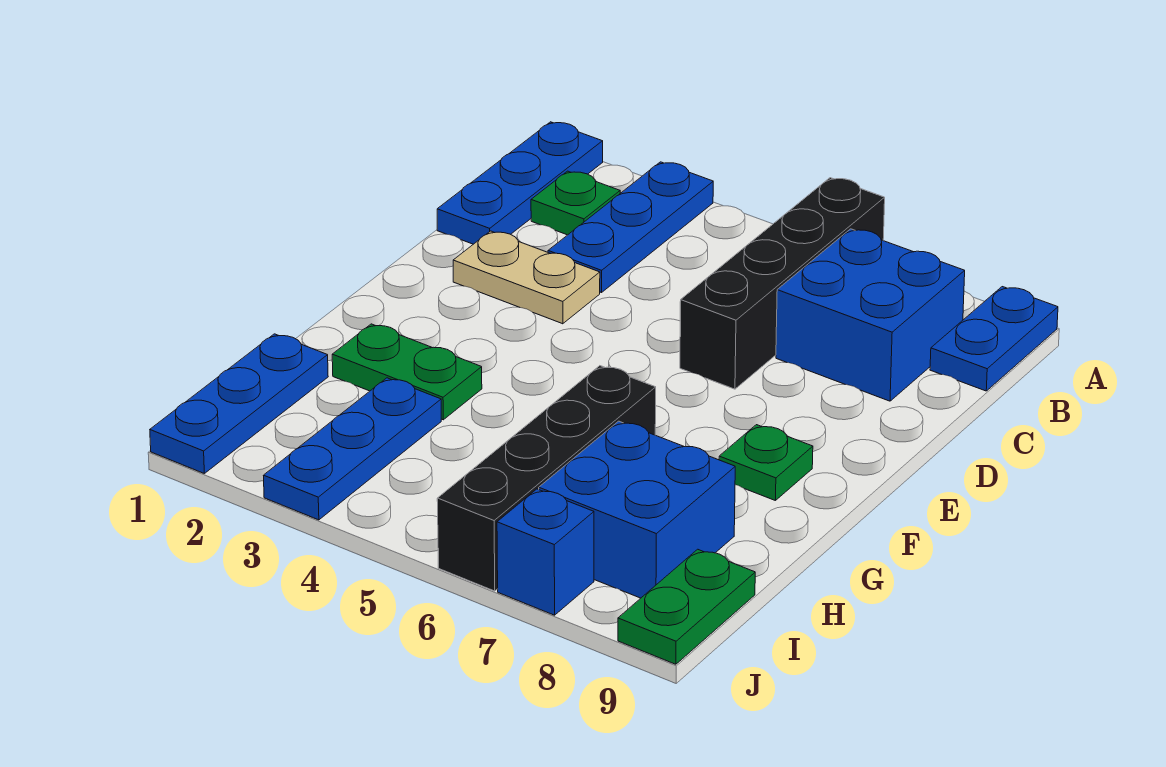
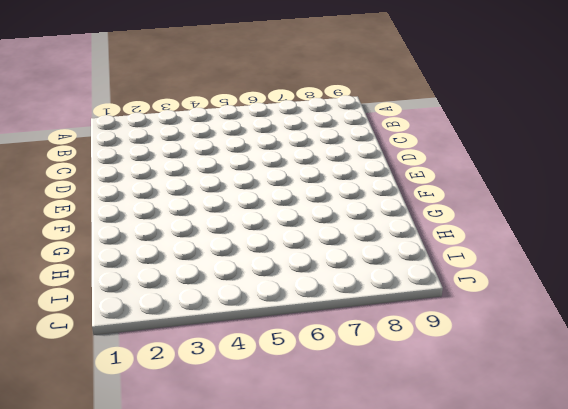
none -> blue 1x3 plate [437,122,603,244]
none -> blue 1x3 plate [548,162,713,293]
none -> black 1x4 brick [680,178,885,389]

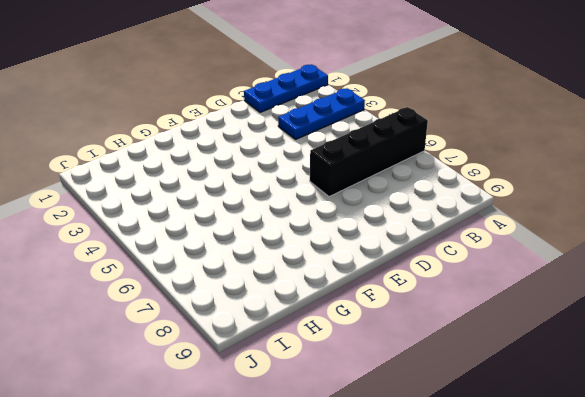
none -> blue 1x2 plate [930,287,1058,391]
none -> green 1x1 plate [531,171,620,235]
none -> blue 2x2 brick [776,229,965,401]

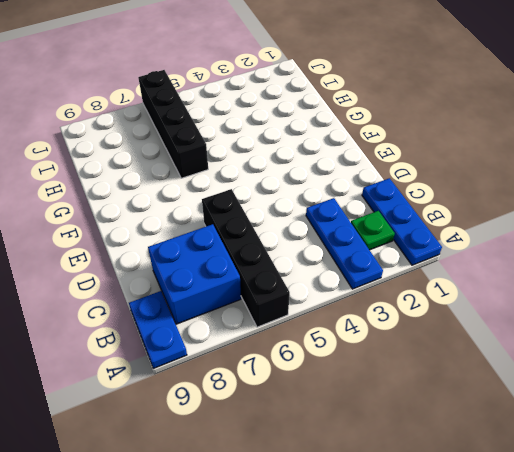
none -> tan 1x2 plate [453,231,600,324]
none -> green 1x1 plate [719,425,813,501]
none -> green 1x2 plate [332,324,482,420]

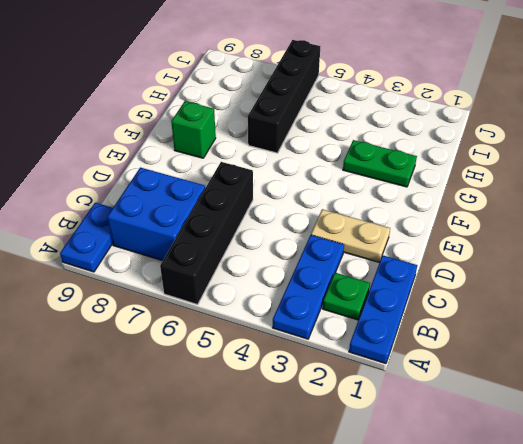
green 1x1 brick [171,101,216,158] -> green 1x1 plate [719,425,813,501]
none -> blue 1x3 plate [150,334,328,473]
none -> blue 1x3 plate [263,378,441,520]
none -> blue 2x2 brick [539,421,735,598]

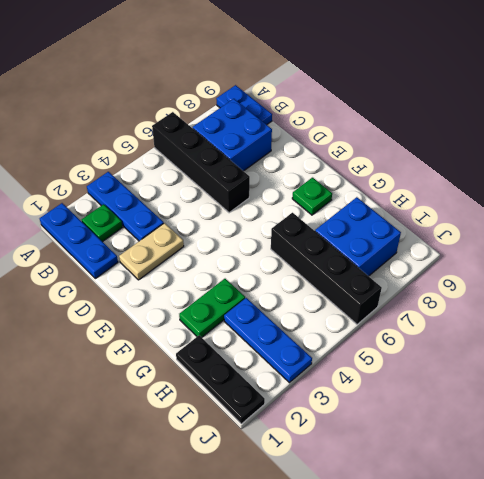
black 1x3 plate [176,335,265,424] -> blue 1x3 plate [150,334,328,473]
none -> green 1x2 plate [618,549,755,664]
none -> blue 1x1 brick [497,489,594,615]

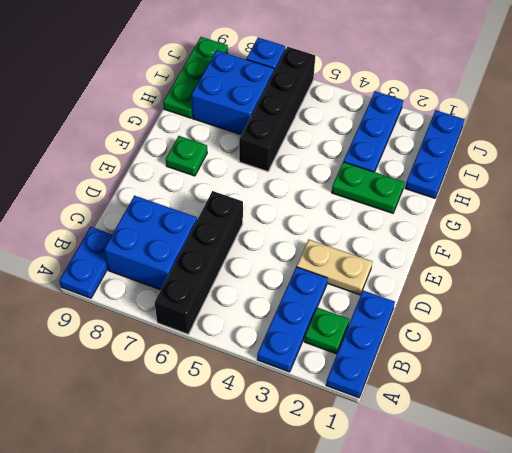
green 1x3 plate [163,37,228,118] -> green 1x2 plate [618,549,755,664]

